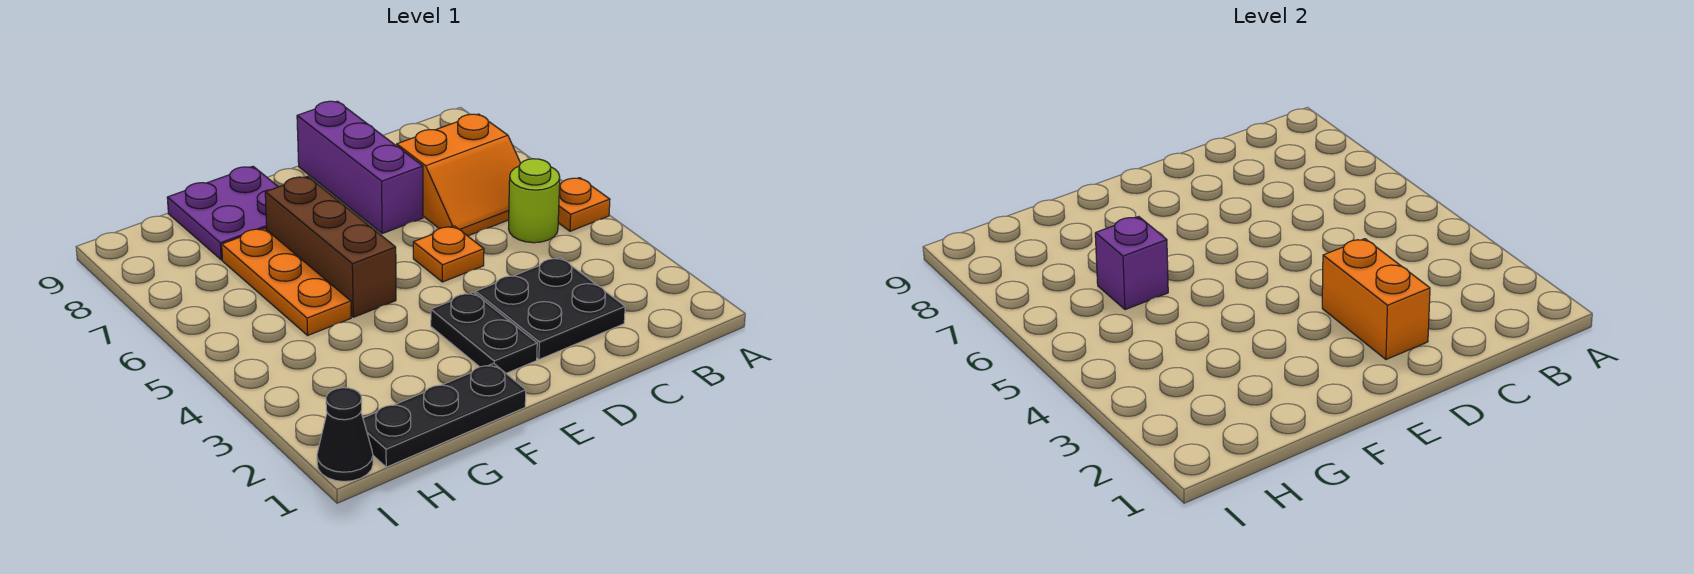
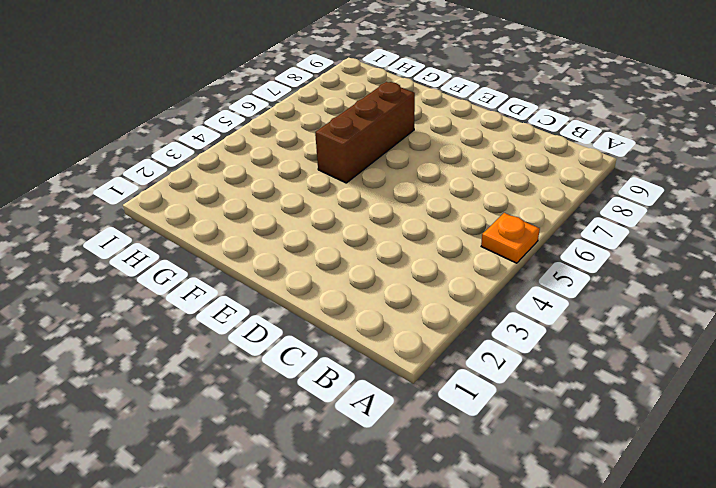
none -> lime 1x1 round brick [509,159,560,243]
none -> orange 2x2 slope [397,114,520,236]
none -> black 2x2 plate [475,257,625,359]

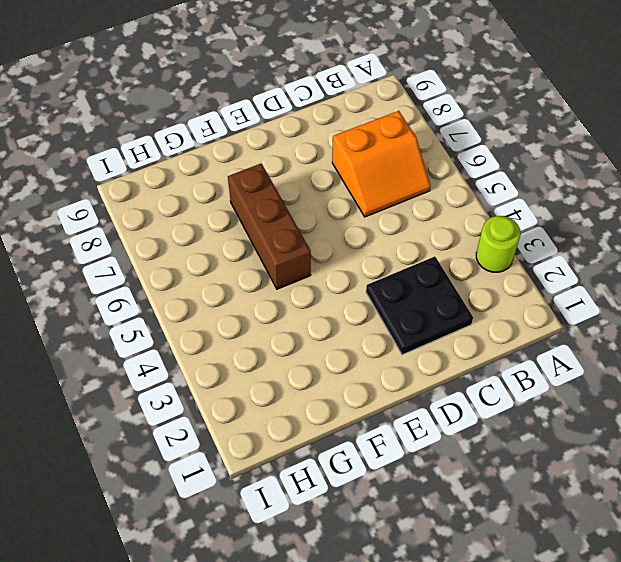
lime 1x1 round brick [476,216,521,272] -> lime 1x1 round brick moved to [509,159,560,243]
none -> orange 1x1 plate [558,178,610,231]
none -> orange 1x1 plate [413,226,484,282]
none -> purple 1x3 brick [297,101,423,234]

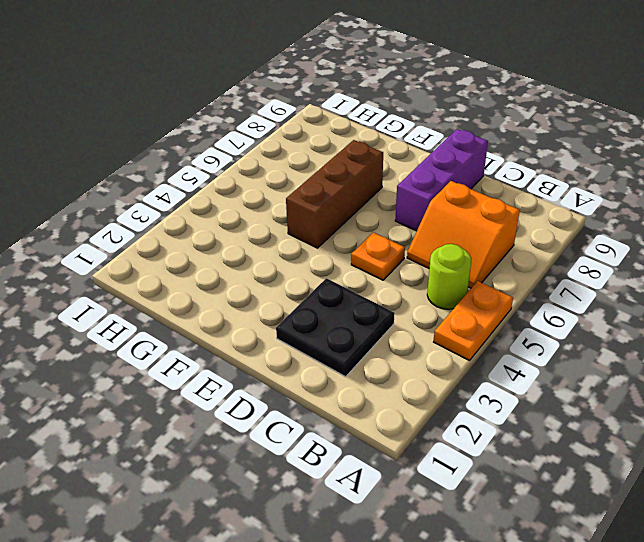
orange 1x2 plate [434,281,513,360] -> orange 1x1 plate [558,178,610,231]
none -> black 1x2 plate [431,292,537,374]
none -> black 1x3 plate [363,363,526,467]
none -> purple 2x2 plate [167,166,278,260]

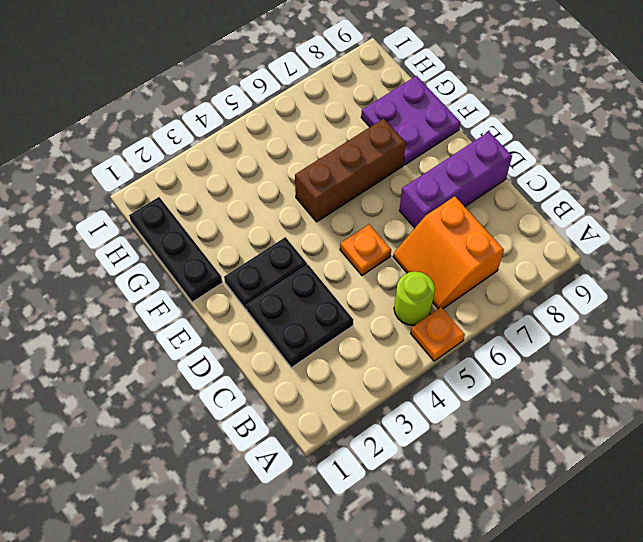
none -> orange 1x3 plate [222,228,351,335]
none -> black 1x1 cone [317,388,373,481]
none -> orange 1x2 brick [1322,239,1430,359]

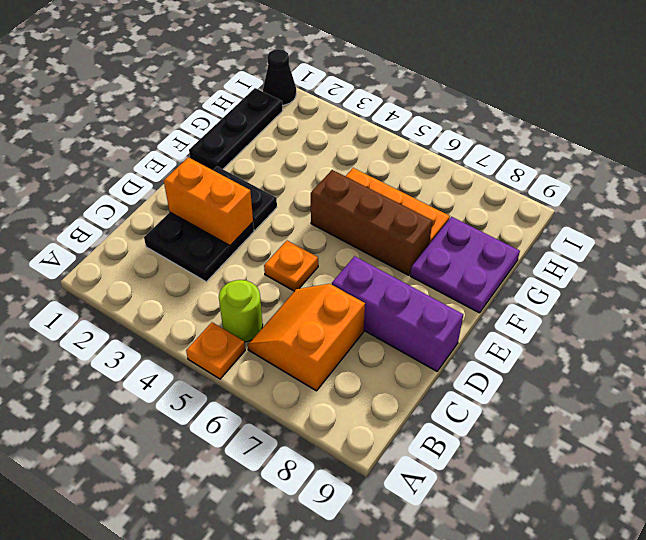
none -> purple 1x1 brick [1095,217,1168,310]

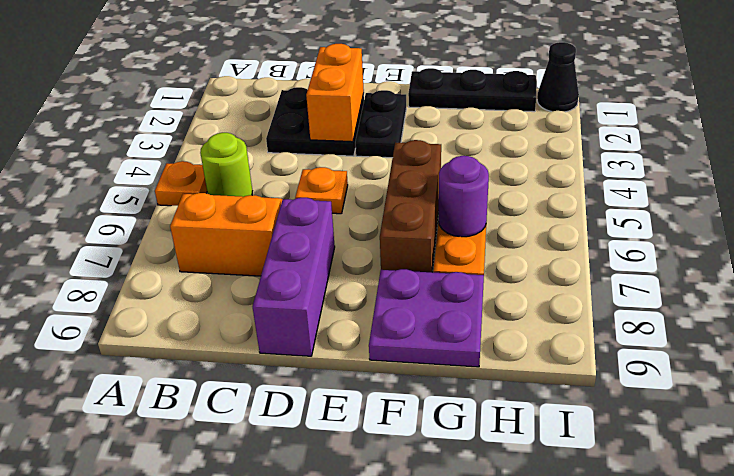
purple 1x1 round brick [439,156,489,237] -> purple 1x1 brick [1095,217,1168,310]

